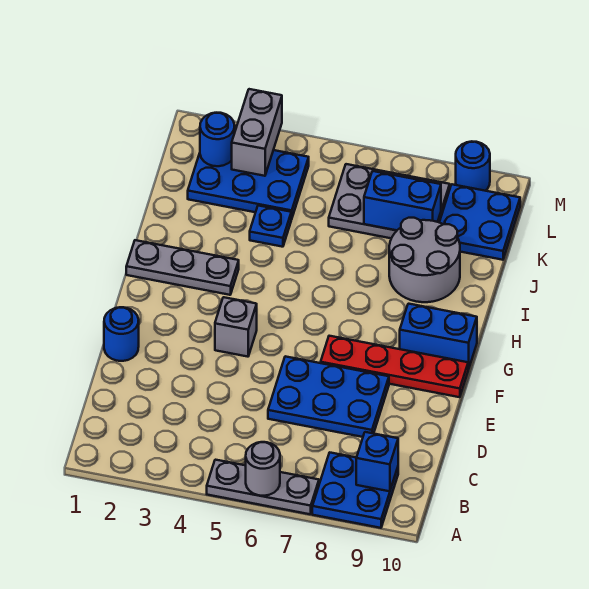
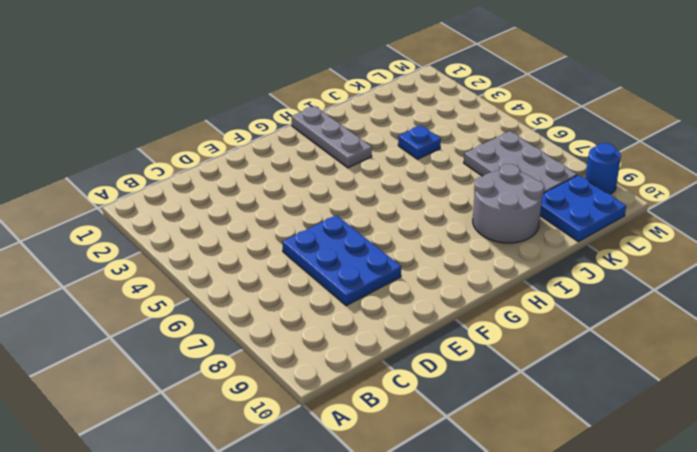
none -> grey 1x3 plate [207,460,319,514]
none -> blue 2x2 plate [312,453,398,528]
none -> blue 1x1 round brick [104,307,139,361]

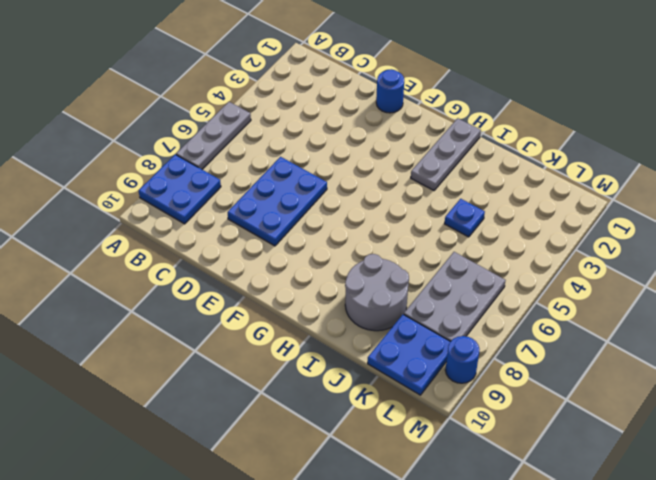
none -> grey 1x1 brick [215,297,257,357]
none -> red 1x4 plate [321,336,468,397]
none -> blue 1x2 brick [400,304,477,370]

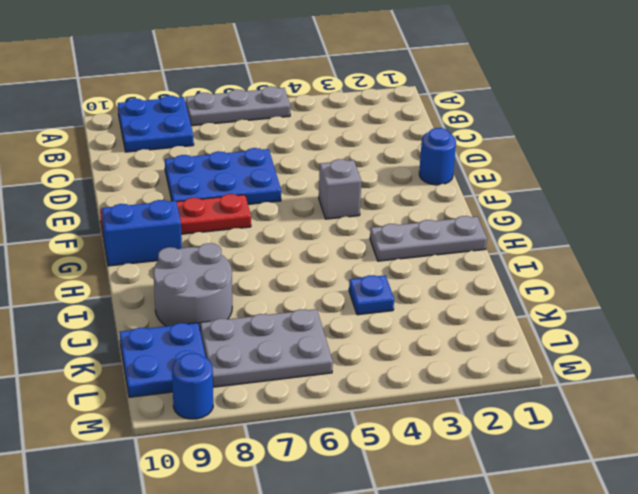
none -> blue 2x3 plate [188,150,309,219]
none -> grey 1x1 round brick [246,442,280,496]
none -> blue 1x1 brick [356,432,398,491]

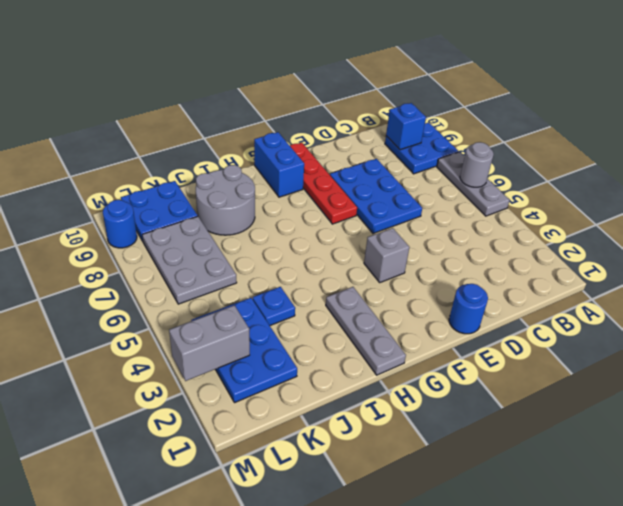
none -> blue 1x2 brick [364,171,441,230]
none -> blue 1x1 round brick [200,113,235,166]

